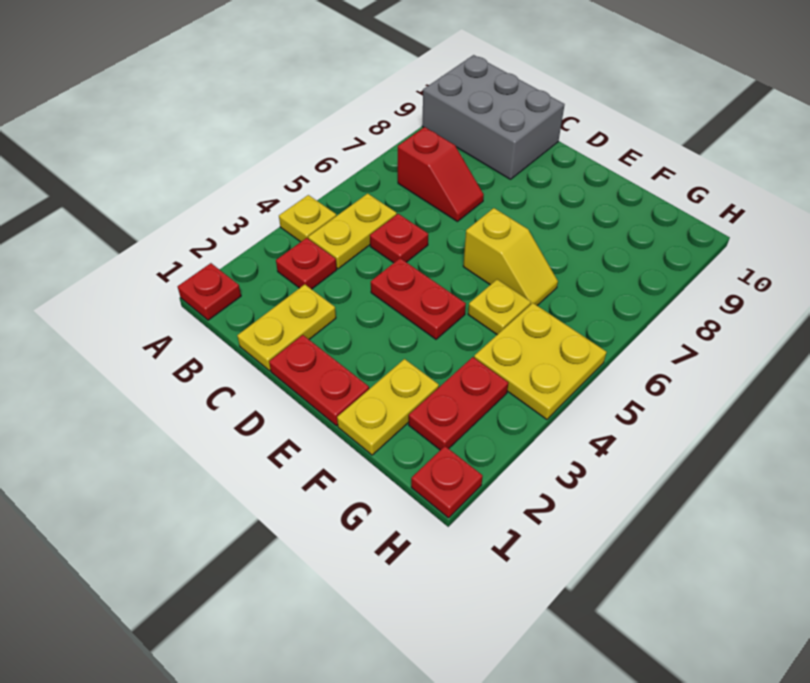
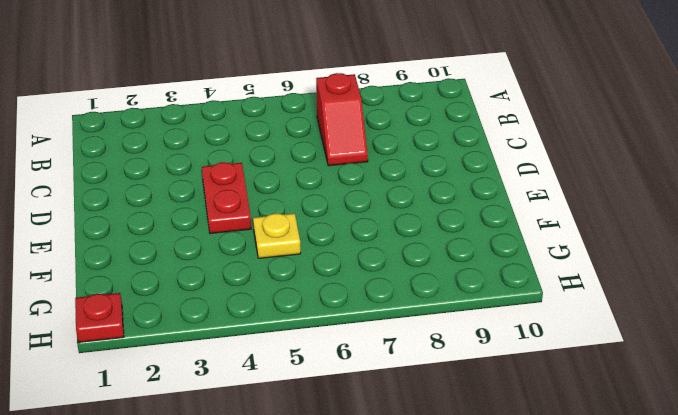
none -> red 1x1 plate [178,263,241,320]
none -> yellow 1x1 plate [279,195,336,242]
none -> grey 2x3 brick [422,55,565,179]

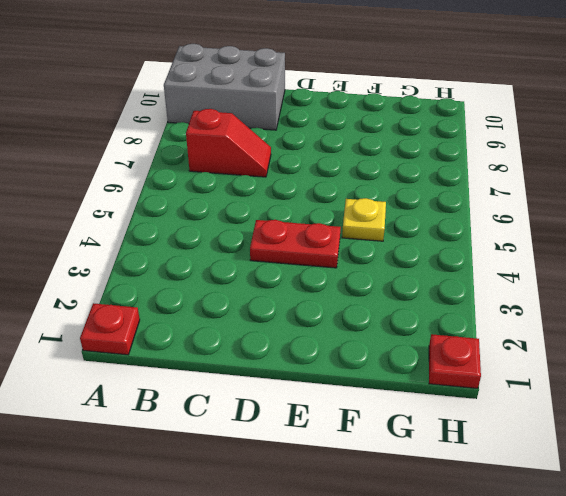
none -> yellow 1x1 plate [279,195,336,242]
none -> red 1x1 plate [276,238,337,289]
none -> yellow 1x2 plate [308,193,397,269]

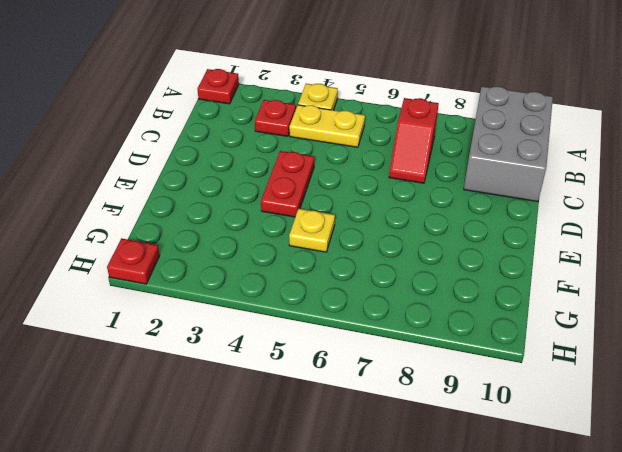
none -> yellow 1x2 plate [237,284,336,371]
none -> red 1x1 plate [370,214,428,263]
none -> red 1x2 plate [269,335,369,426]

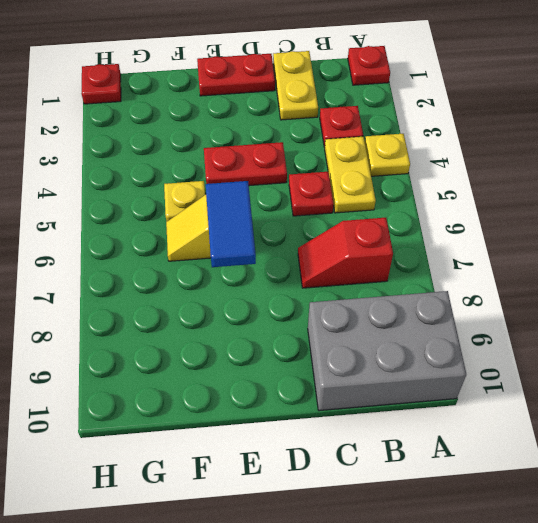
blue 1x2 tile [206,181,256,267] -> none
none -> yellow 1x2 plate [337,359,439,455]
none -> red 1x2 plate [409,357,508,450]
none -> yellow 2x2 plate [474,303,607,419]

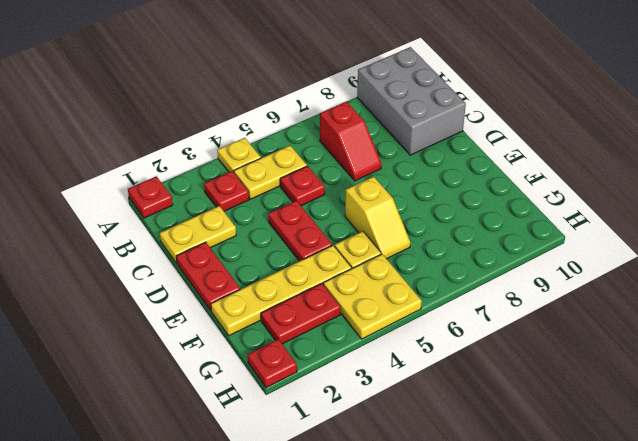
yellow 1x4 plate [211,245,351,336] -> yellow 1x2 plate [337,359,439,455]

